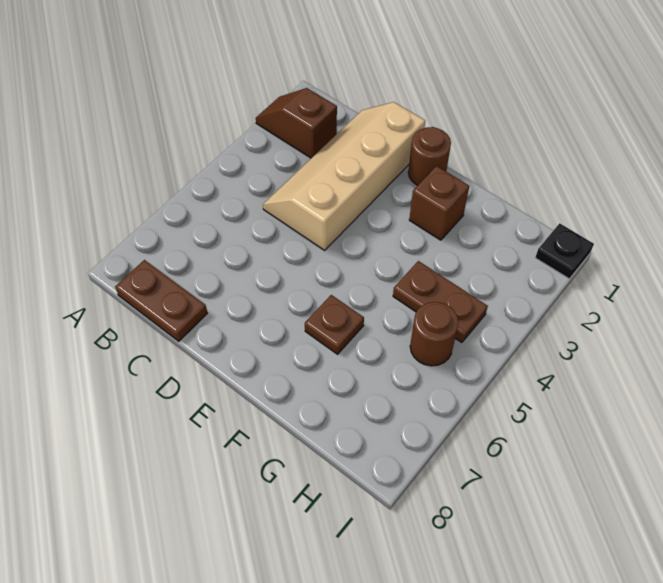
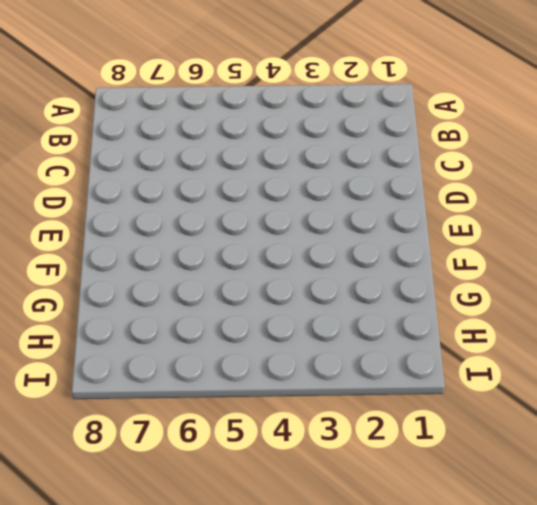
none -> brown 1x2 slope [256,88,337,158]
none -> brown 1x2 plate [115,260,207,341]

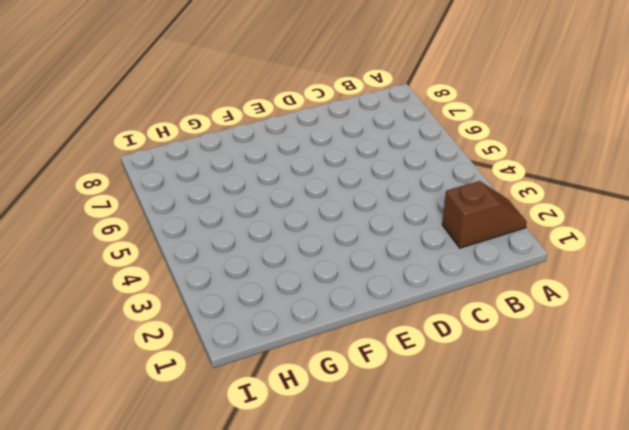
none -> brown 1x2 plate [115,260,207,341]
none -> tan 2x4 slope [263,102,425,250]

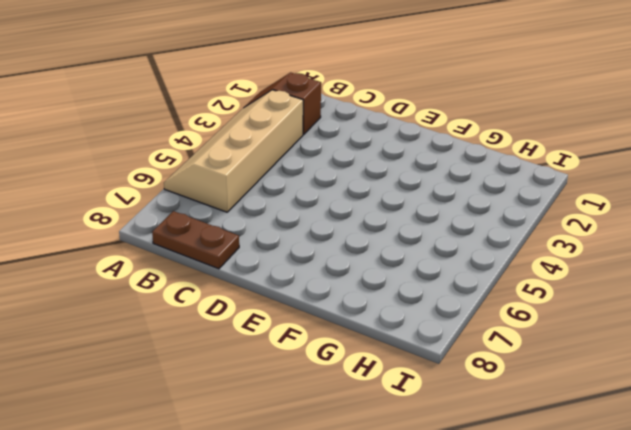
tan 2x4 slope [164,90,303,212] -> tan 2x4 slope moved to [263,102,425,250]
none -> brown 1x1 round brick [408,127,451,185]
none -> brown 1x1 brick [409,166,469,240]

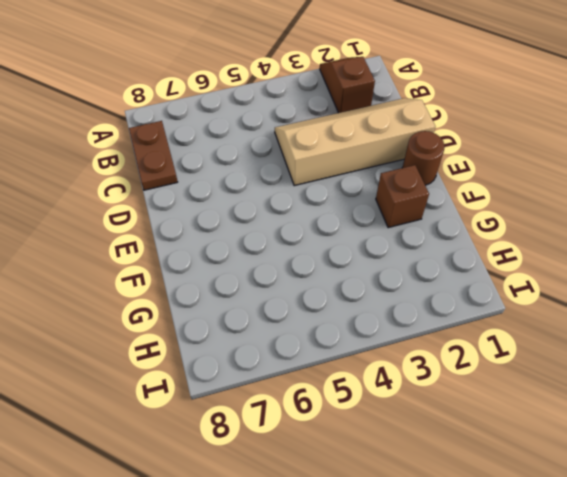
none -> brown 1x1 plate [305,295,364,354]
none -> brown 1x2 plate [393,261,488,343]

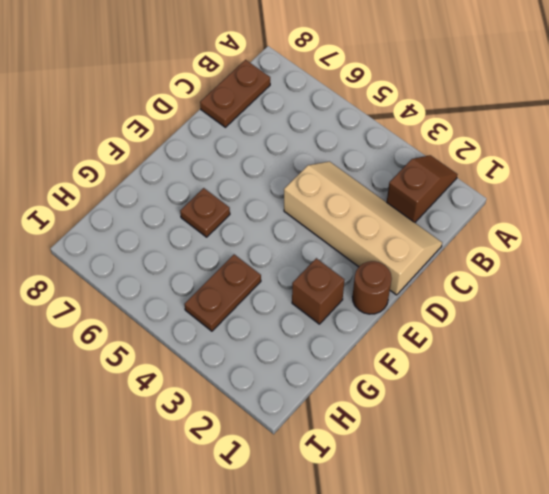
none -> brown 1x1 round brick [410,302,458,366]
none -> black 1x1 plate [535,223,594,279]

